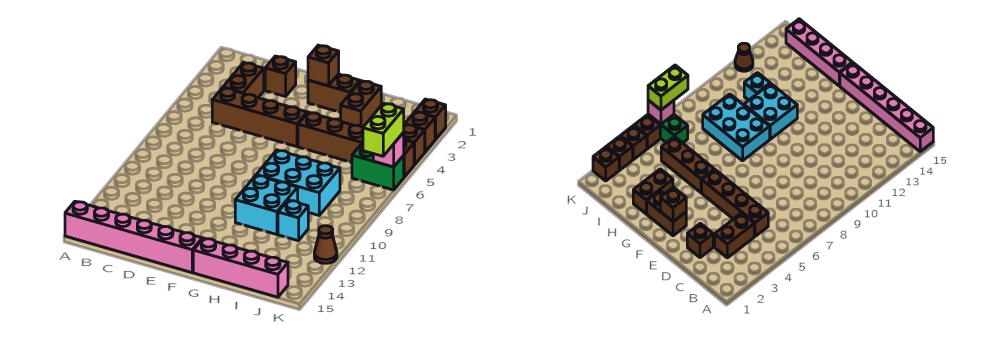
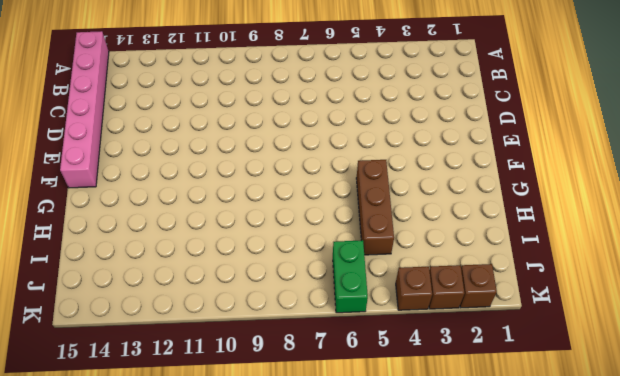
none -> brown 1x2 brick [223,62,264,98]
none -> brown 1x4 brick [212,88,307,147]
none -> brown 1x1 brick [265,56,296,97]

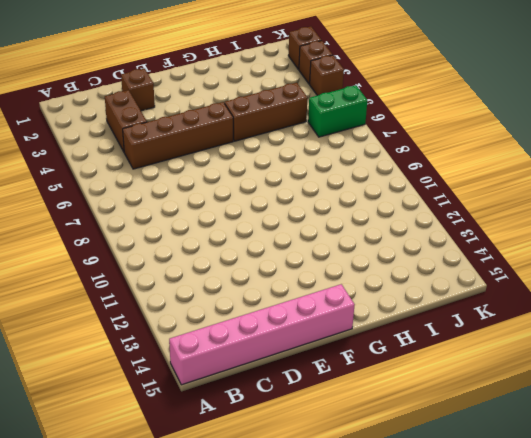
none -> brown 1x2 brick [308,74,360,112]
none -> cyan 2x3 brick [257,150,340,215]
none -> cyan 2x2 brick [235,175,298,235]

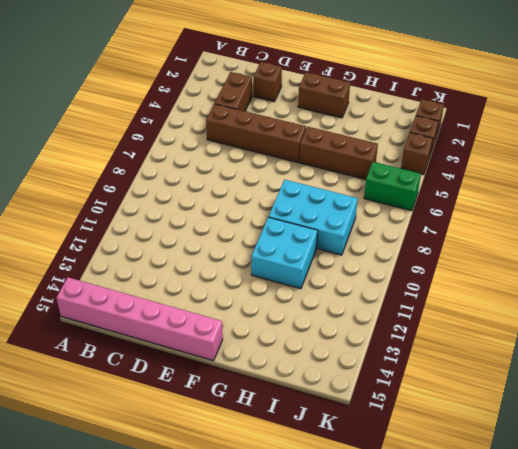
none -> pink 1x4 brick [193,238,288,297]
none -> brown 1x2 brick [341,81,381,128]
none -> cyan 1x1 brick [278,200,308,241]

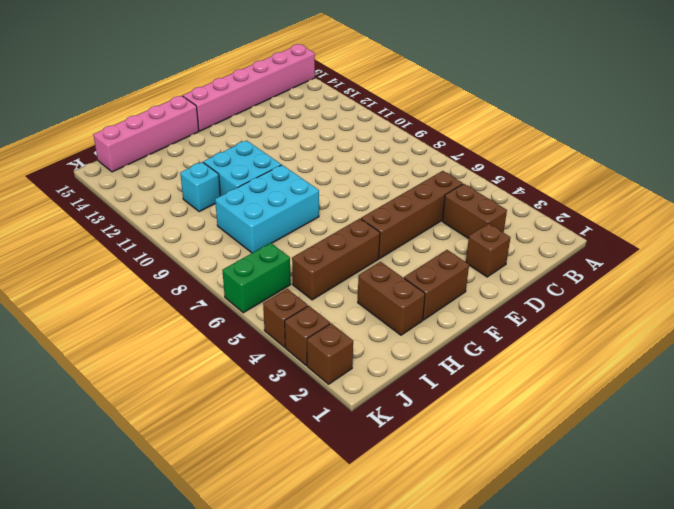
none -> brown 1x1 brick [403,139,414,177]
none -> brown 1x1 cone [314,226,337,263]
none -> brown 1x1 brick [308,45,339,86]

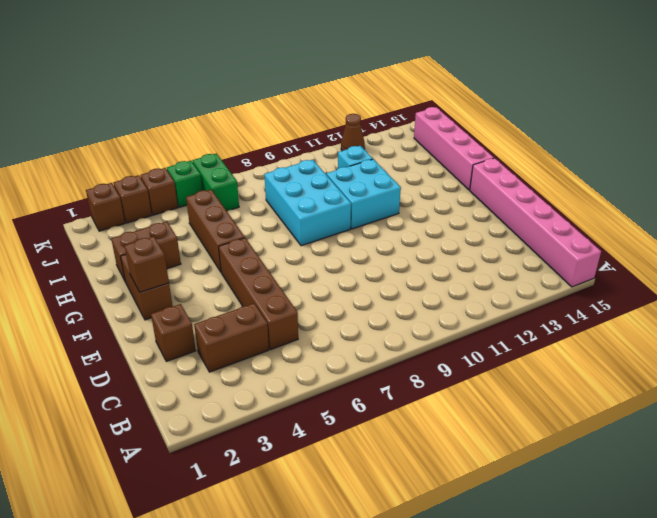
green 1x1 brick [167,161,202,207] -> brown 1x1 brick [403,139,414,177]
none -> pink 1x1 brick [373,132,404,167]
none -> lime 1x2 brick [363,103,404,156]

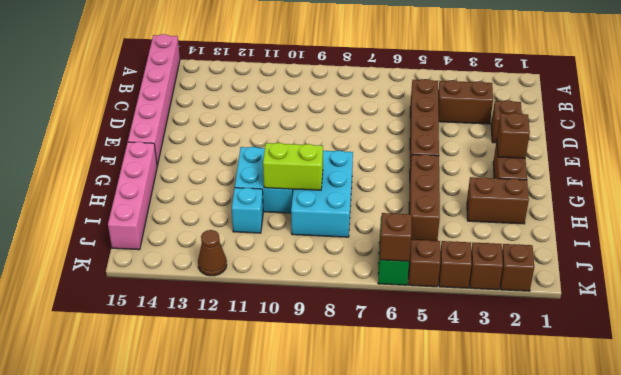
lime 1x2 brick [263,143,323,190] -> lime 1x2 brick moved to [363,103,404,156]
brown 1x1 brick [380,213,412,261] -> pink 1x1 brick [373,132,404,167]

